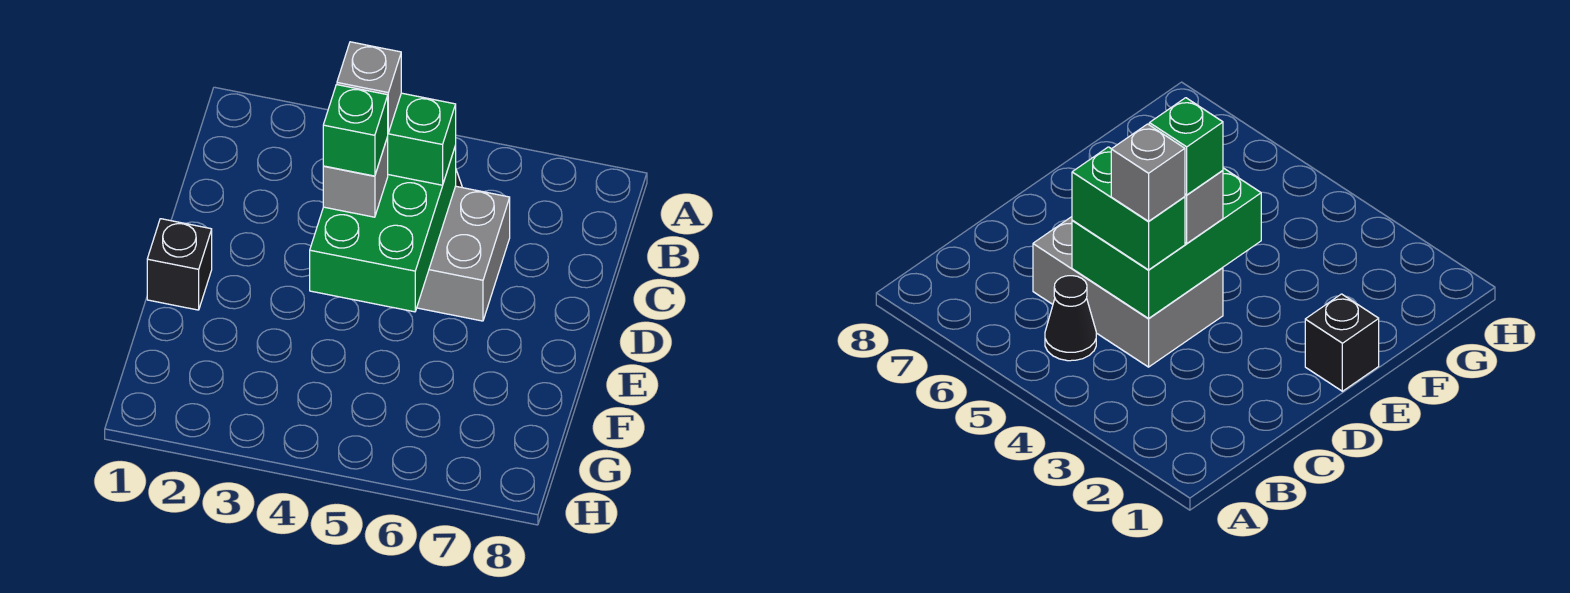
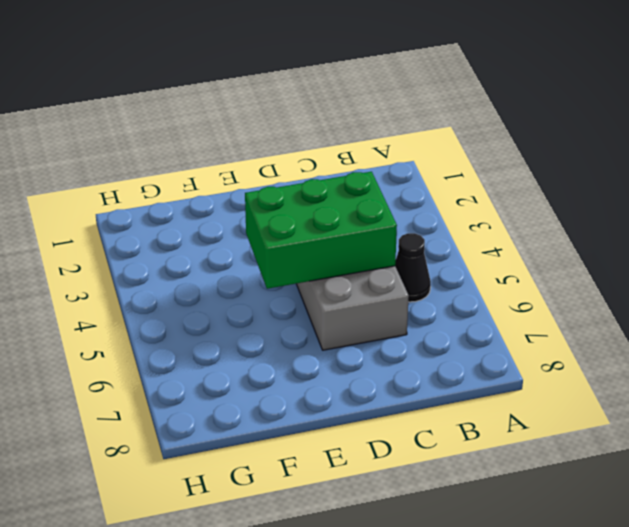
none -> black 1x1 brick [147,219,212,310]
none -> green 1x2 brick [388,93,456,185]

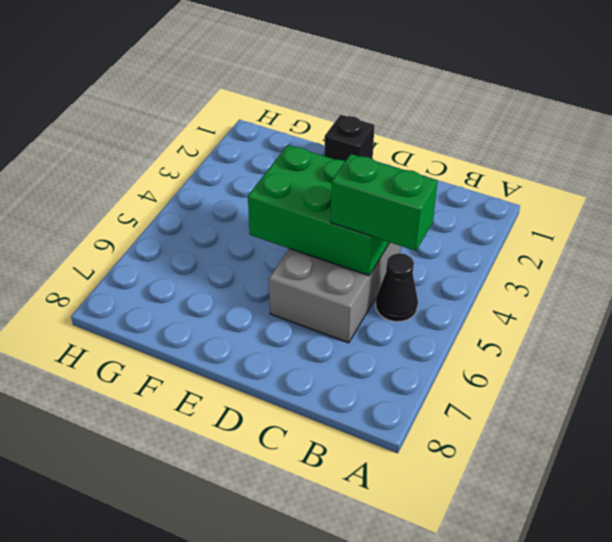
green 1x2 brick [331,154,438,251] -> green 1x2 brick turned to [388,93,456,185]
none -> grey 1x1 brick [323,137,388,217]
none -> grey 1x1 brick [337,42,401,133]

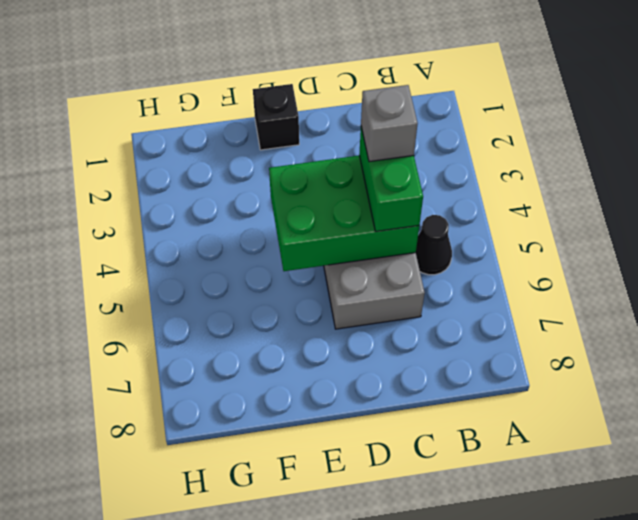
none -> grey 1x1 brick [323,137,388,217]
none -> green 1x1 brick [323,85,388,176]

